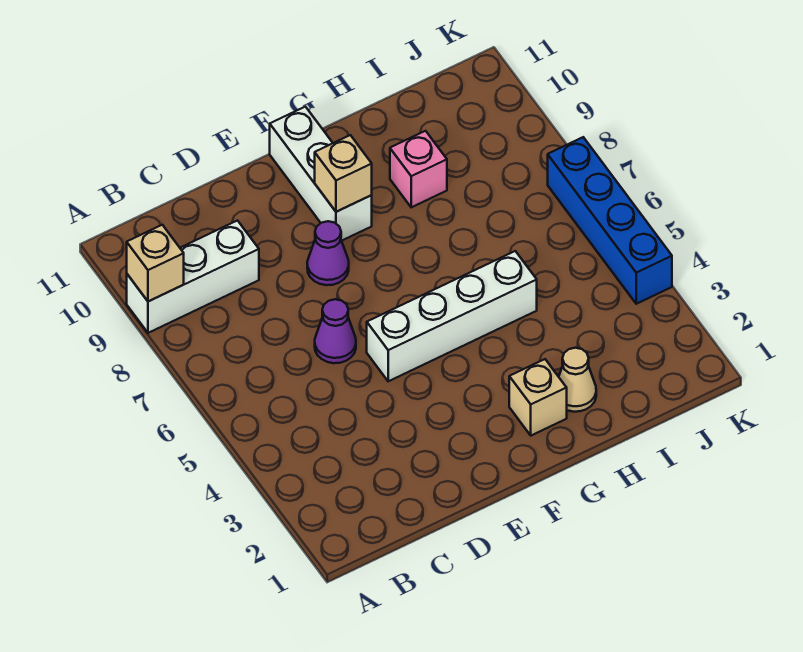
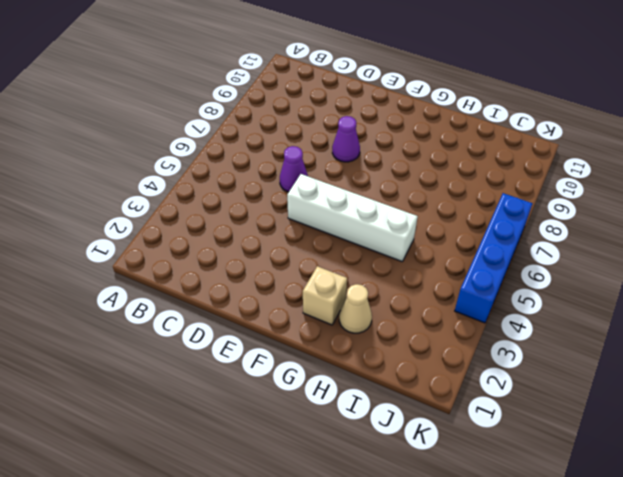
none -> white 1x3 brick [127,221,259,333]
none -> white 1x3 brick [270,107,372,241]

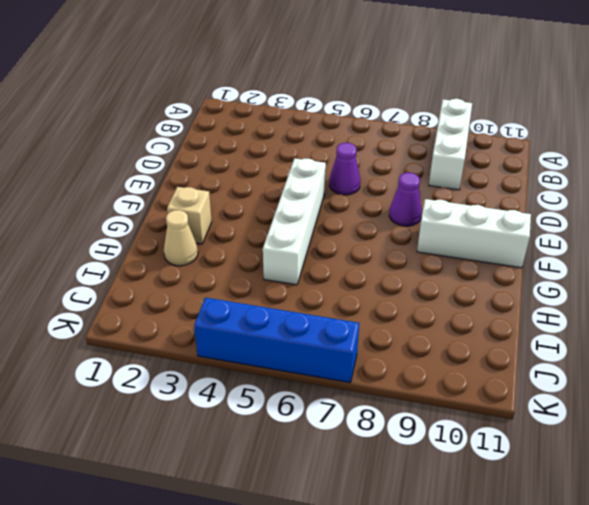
none -> pink 1x1 brick [390,131,447,207]
none -> tan 1x1 brick [127,225,184,301]

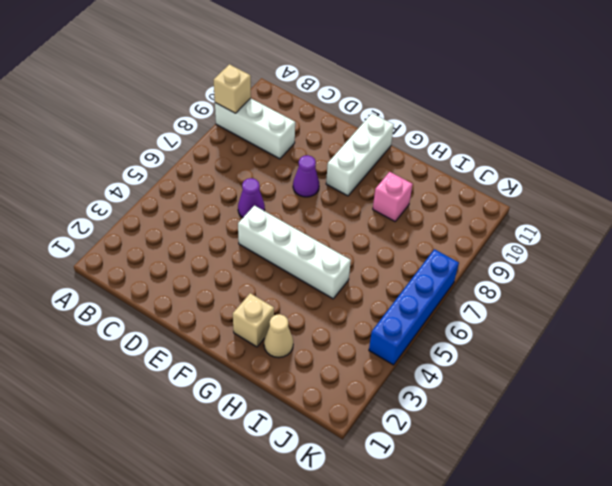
none -> tan 1x1 brick [315,135,372,212]

